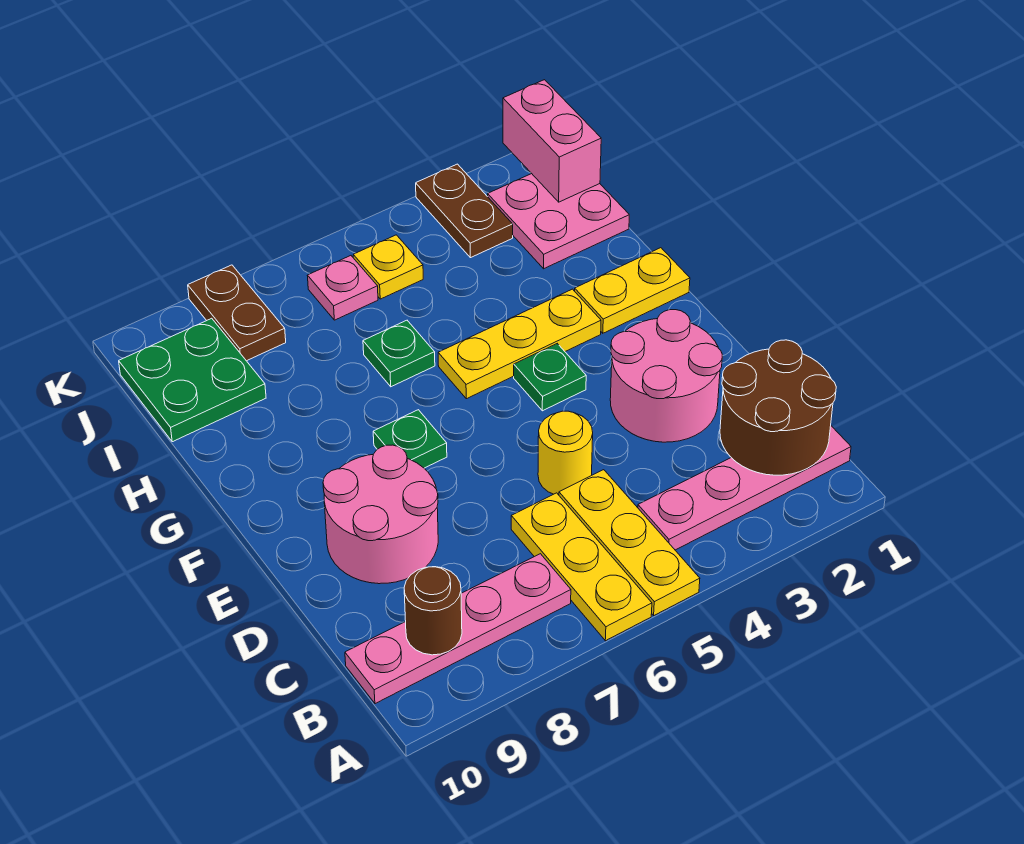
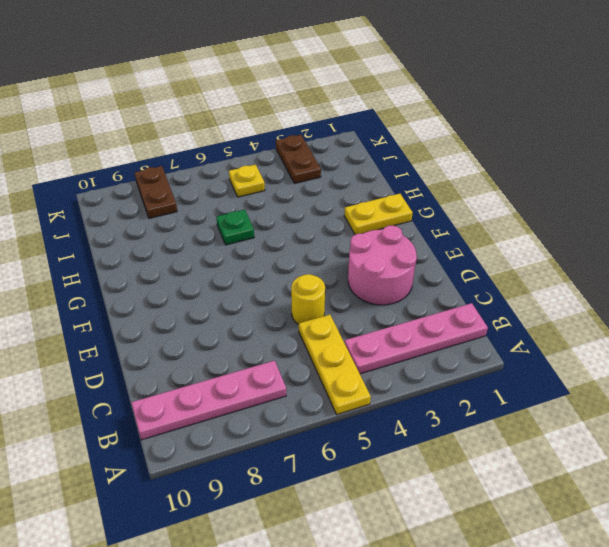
none -> yellow 1x3 plate [511,493,652,641]
none -> pink 2x2 round brick [323,445,438,584]
none -> green 1x1 plate [514,344,586,411]

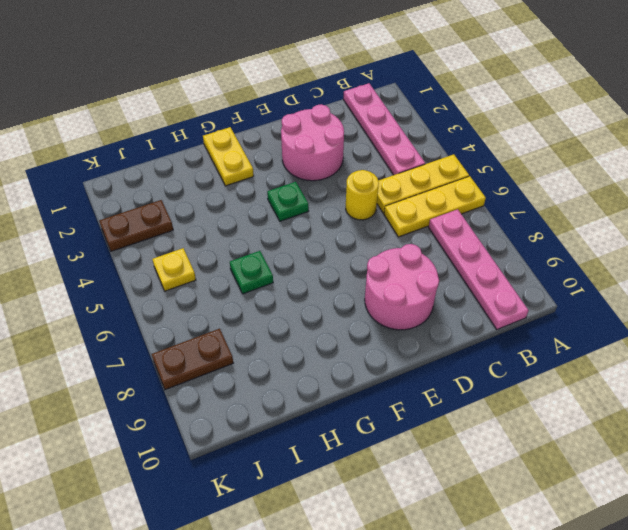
none -> green 1x1 plate [373,410,447,468]
none -> yellow 1x3 plate [438,289,601,399]
none -> pink 2x2 plate [488,174,629,269]

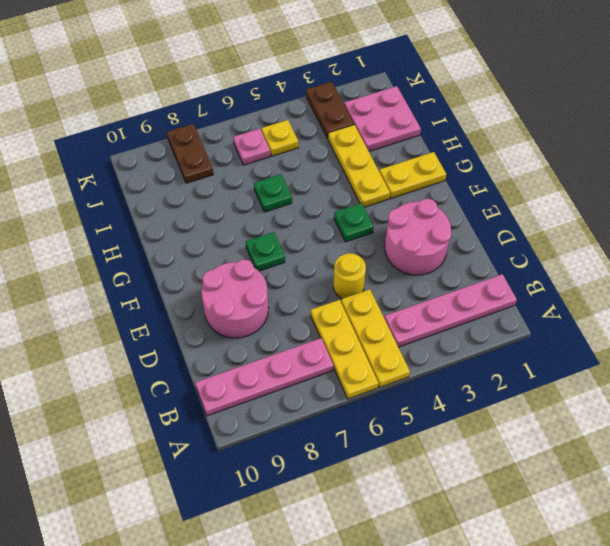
yellow 1x3 plate [328,125,390,207] -> yellow 1x3 plate turned to [438,289,601,399]
none -> green 2x2 plate [119,318,266,442]
none -> brown 2x2 round brick [720,340,836,475]
none -> brown 1x1 round brick [404,567,462,655]

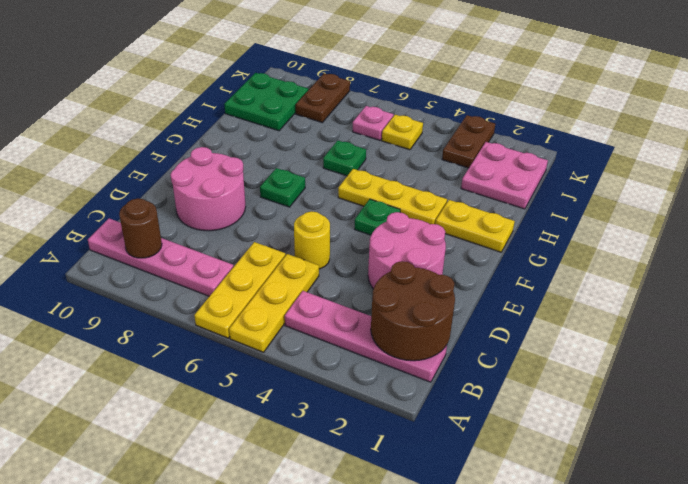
none -> pink 1x2 brick [503,80,601,202]

